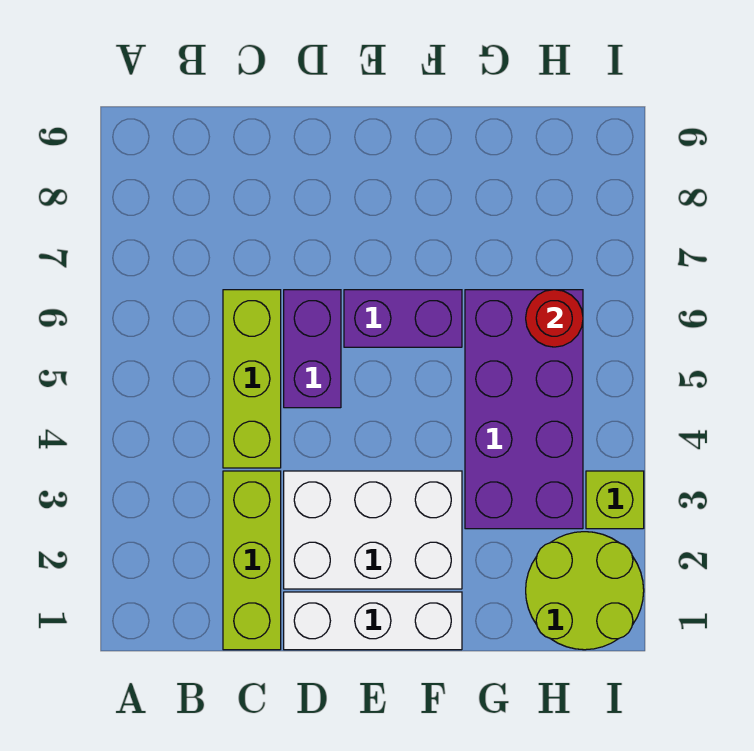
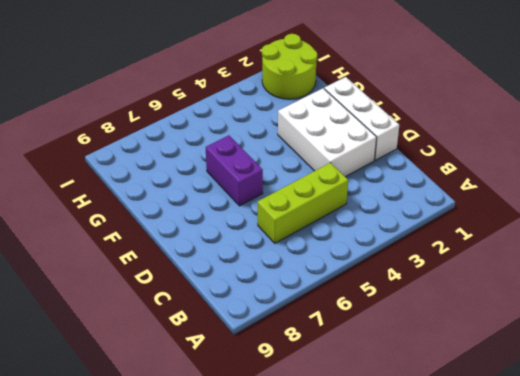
none -> lime 1x3 brick [223,471,281,650]
none -> purple 1x2 brick [284,290,341,408]

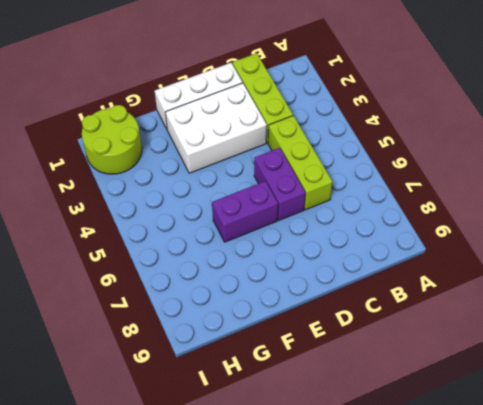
none -> purple 2x4 brick [465,290,583,529]
none -> lime 1x1 brick [586,471,644,529]

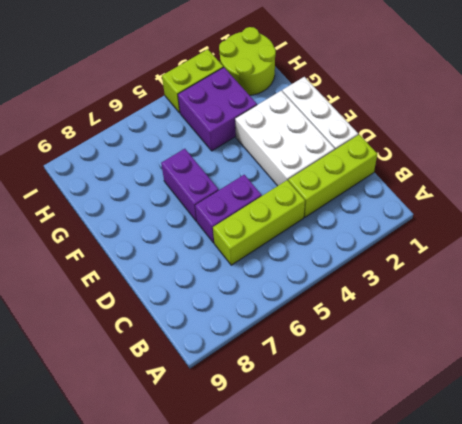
purple 2x2 brick [178,67,257,151] -> purple 2x4 brick [465,290,583,529]
lime 1x2 brick [162,49,223,113] -> lime 1x1 brick [586,471,644,529]
none -> red 1x1 round brick [526,290,583,347]

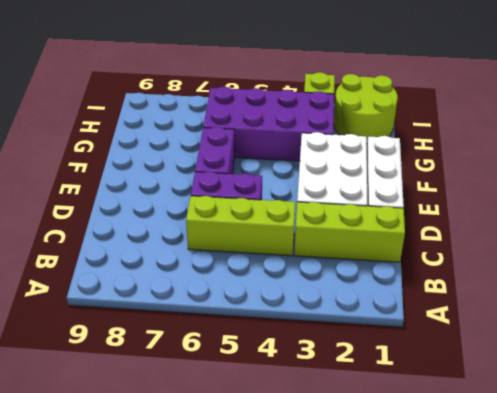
none -> red 1x1 round brick [526,290,583,347]

